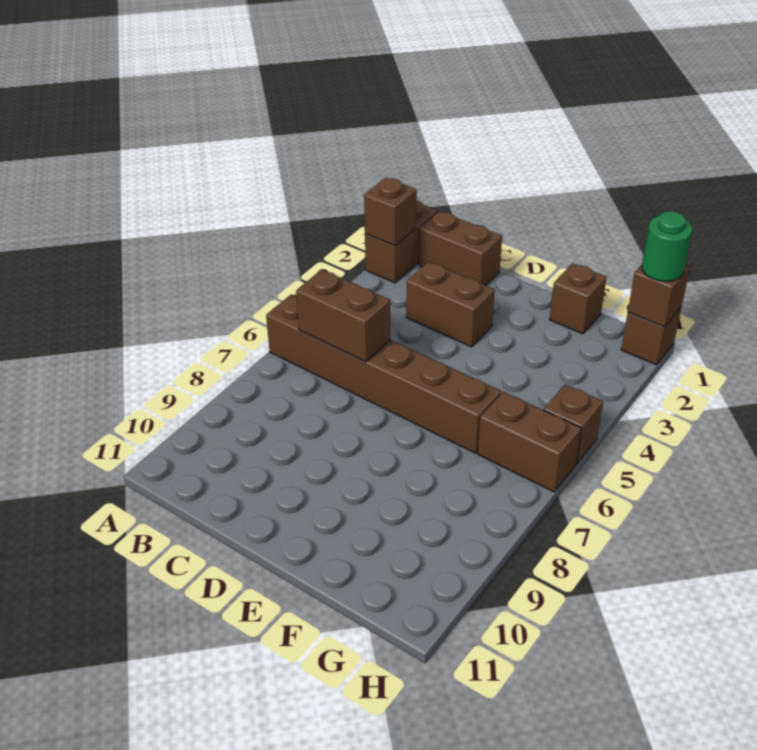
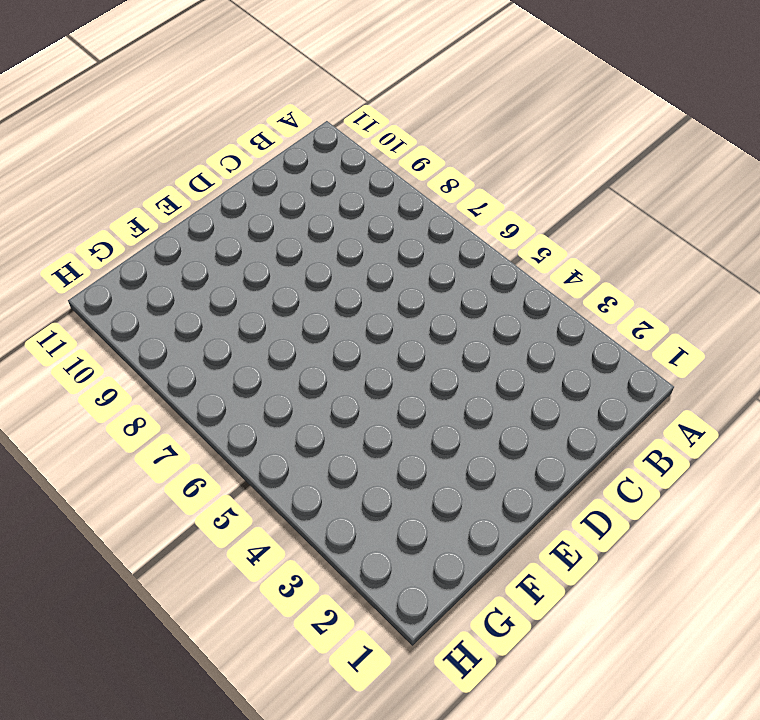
none -> brown 1x2 brick [365,200,437,283]
none -> brown 1x6 brick [266,294,501,453]
none -> brown 1x2 brick [418,211,502,285]

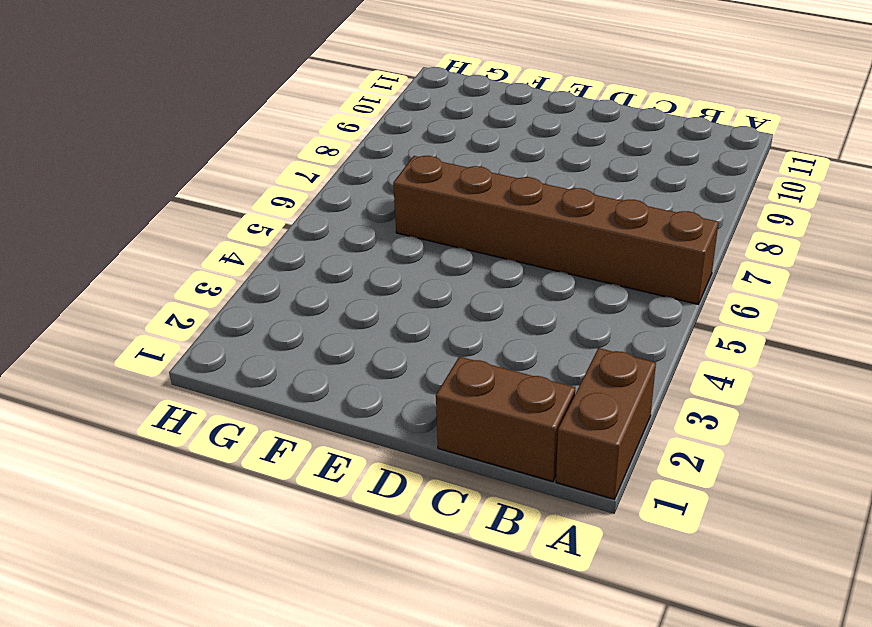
none -> brown 1x2 brick [406,262,495,347]
none -> brown 1x1 brick [549,263,607,334]
none -> brown 1x2 brick [478,392,581,492]

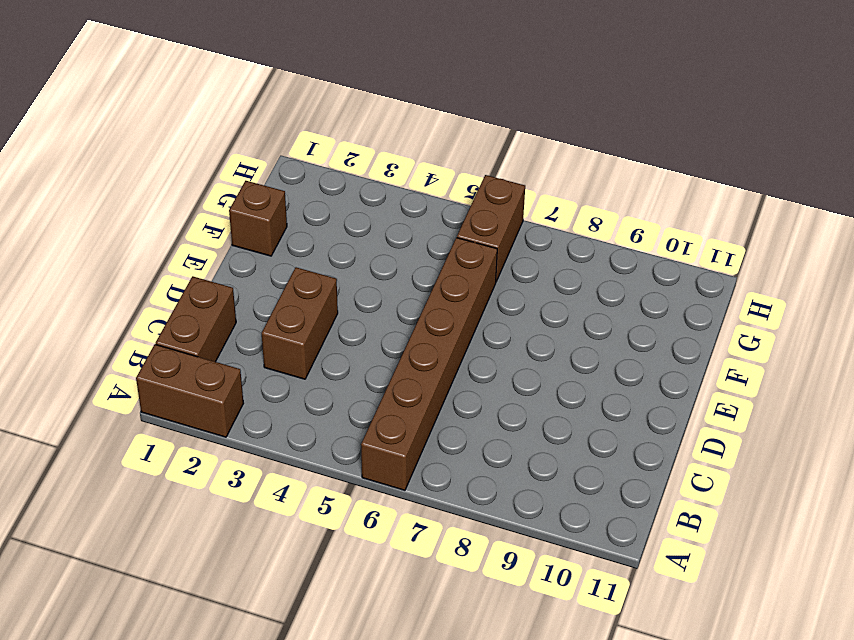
none -> brown 1x1 brick [621,307,682,365]
none -> brown 1x1 brick [544,384,603,464]
none -> brown 1x1 brick [364,178,417,246]

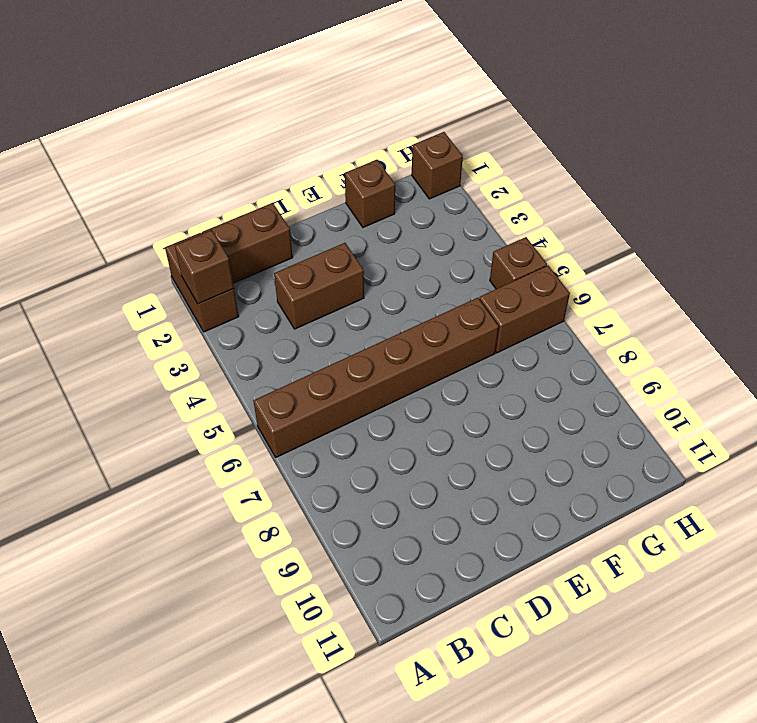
none -> brown 1x2 brick [296,269,390,362]
none -> brown 1x1 brick [628,264,690,327]
none -> green 1x1 round brick [642,211,692,282]

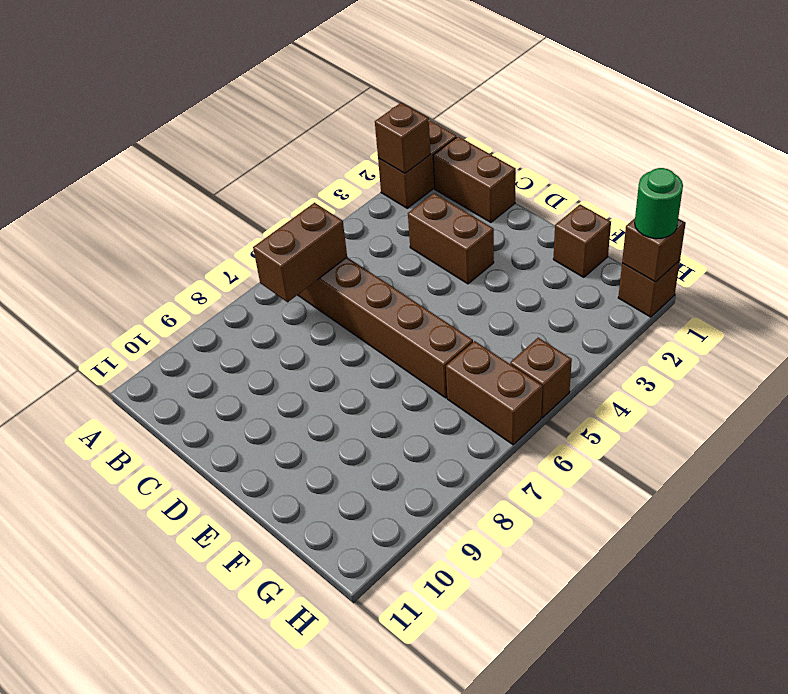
brown 1x2 brick [253,203,347,302] -> brown 1x2 brick turned to [296,269,390,362]

